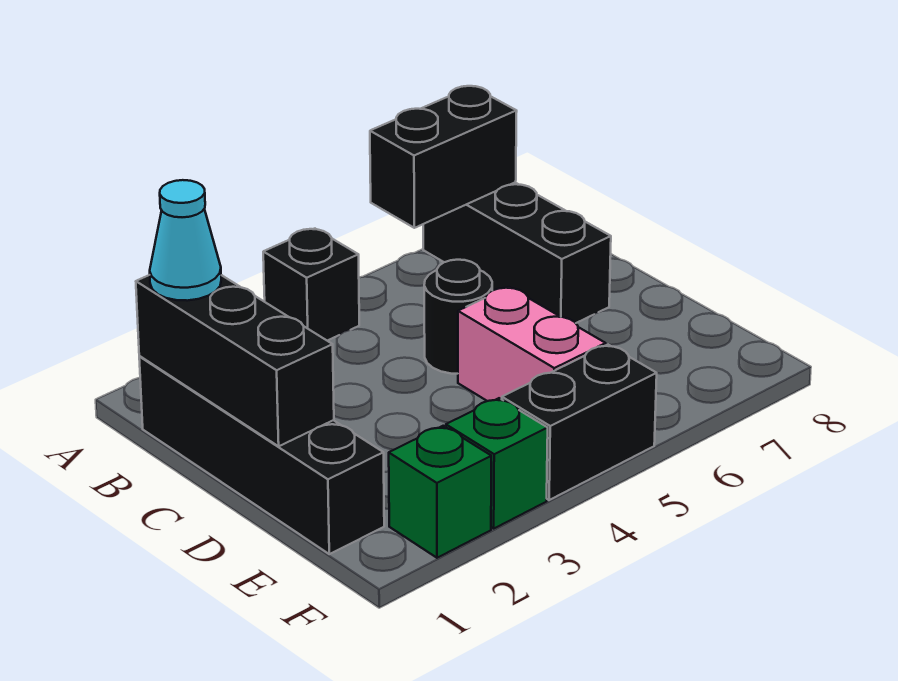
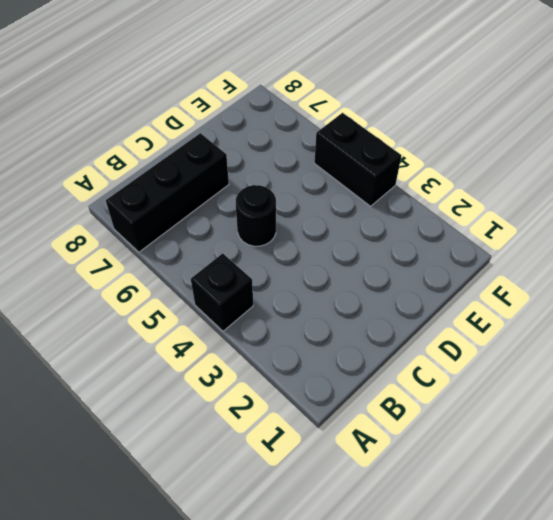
none -> black 1x4 brick [139,356,384,554]
none -> pink 1x2 brick [458,287,606,401]

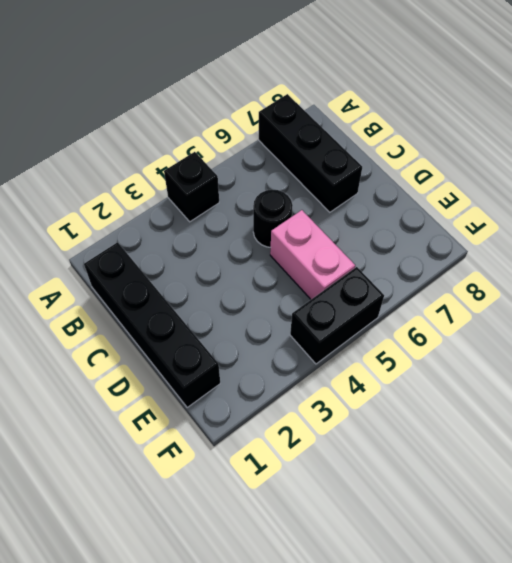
none -> green 1x1 brick [389,426,491,558]
none -> green 1x1 brick [446,398,548,529]

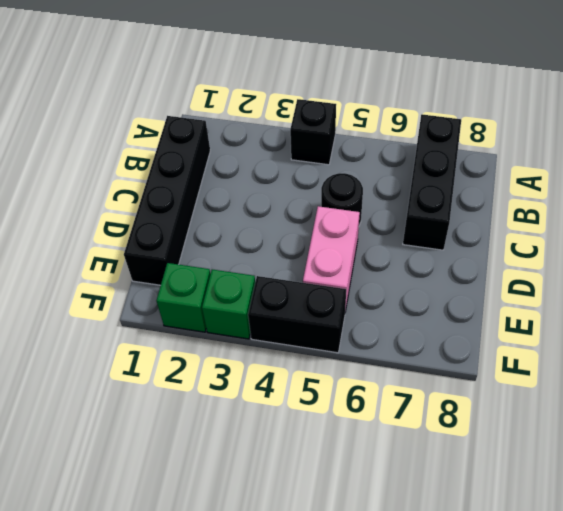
none -> black 1x2 brick [370,86,517,228]
none -> black 1x3 brick [136,275,334,446]

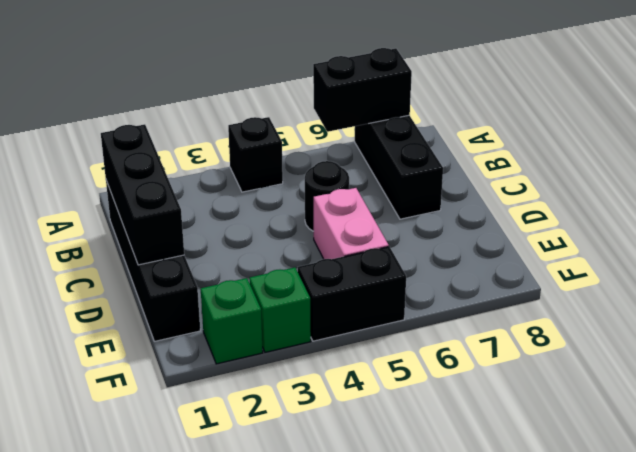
none -> cyan 1x1 cone [150,180,221,301]

